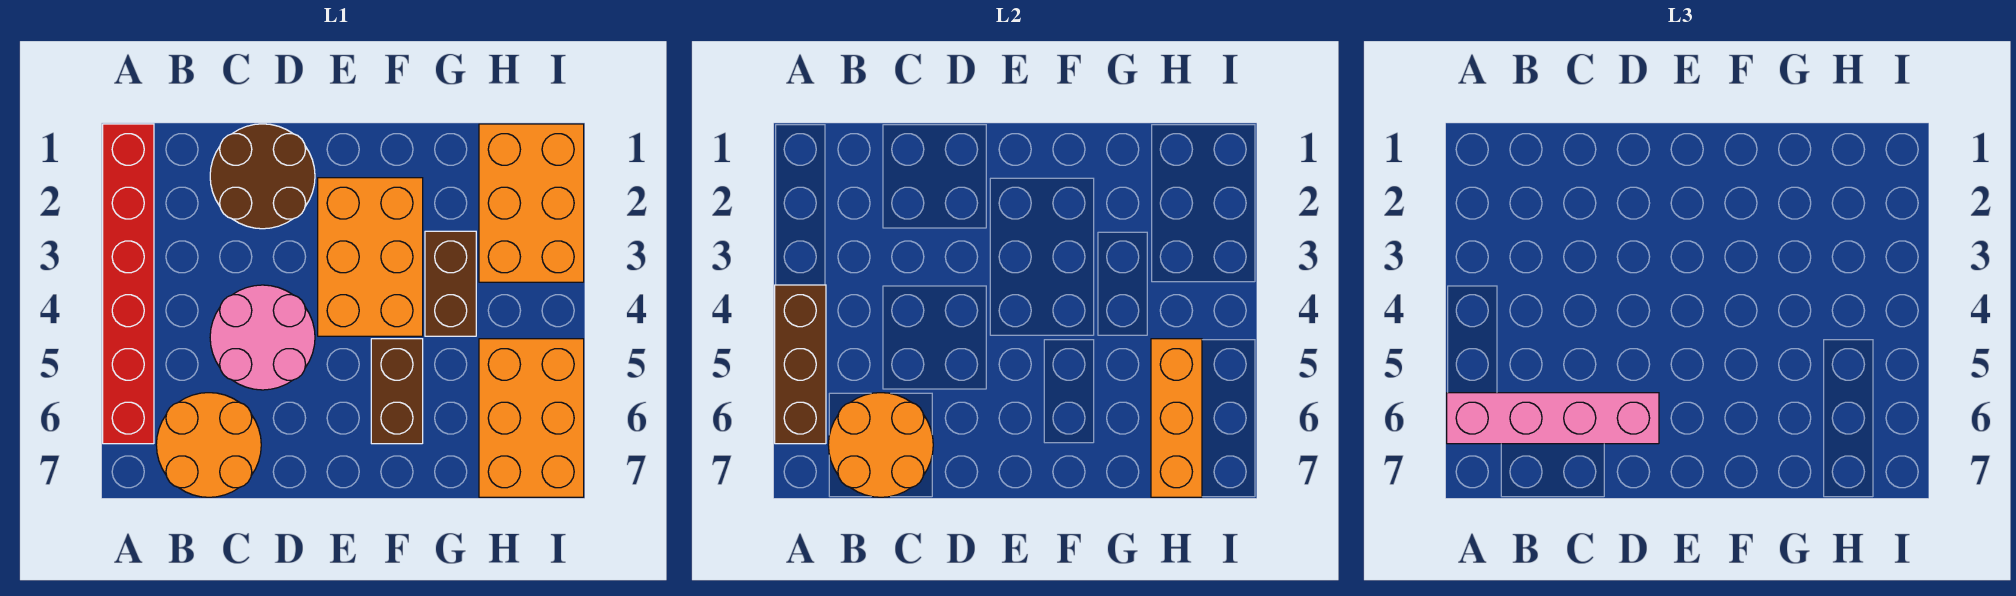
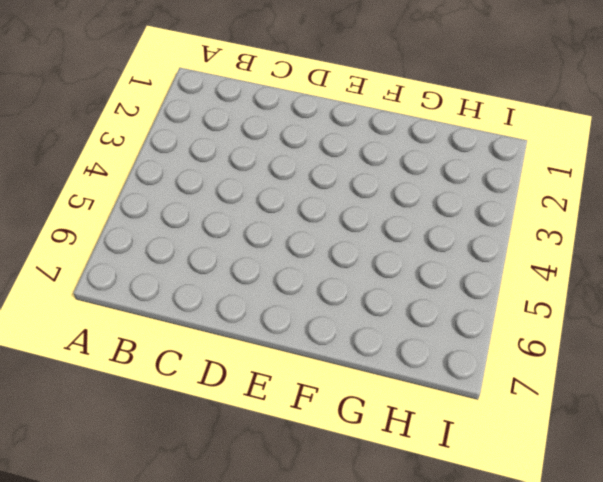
none -> red 1x6 brick [103,124,154,444]
none -> orange 2x2 round brick [156,393,261,497]
none -> brown 2x2 round brick [210,124,315,229]

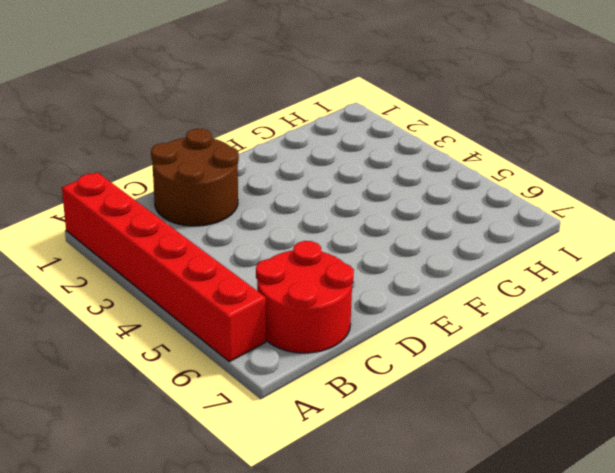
red 2x2 round brick [256,241,354,353] -> orange 2x2 round brick [156,393,261,497]
none -> pink 2x2 round brick [210,285,315,390]
none -> orange 2x3 brick [318,178,423,336]
none -> brown 1x2 brick [371,339,423,444]

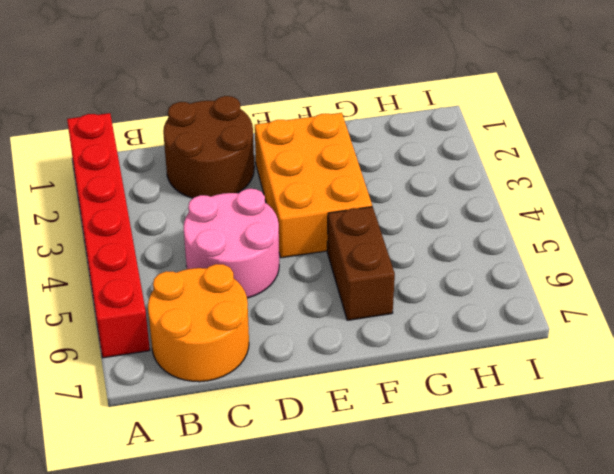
none -> brown 1x2 brick [425,231,476,336]
none -> orange 2x3 brick [479,124,584,282]
none -> orange 2x3 brick [479,339,584,497]

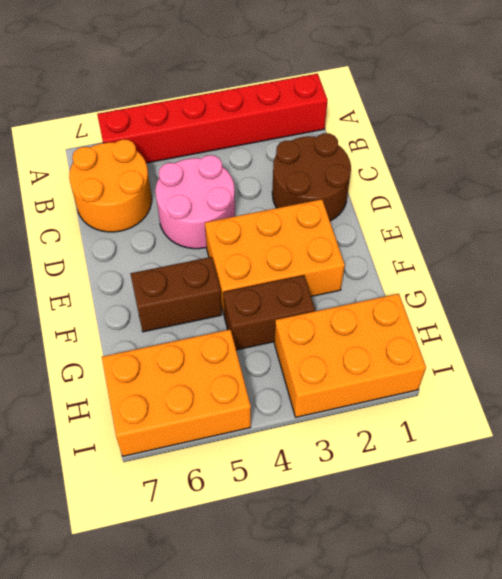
none -> brown 1x3 brick [775,285,826,444]
none -> orange 2x2 round brick [828,393,933,497]
none -> orange 1x3 brick [1151,339,1202,497]

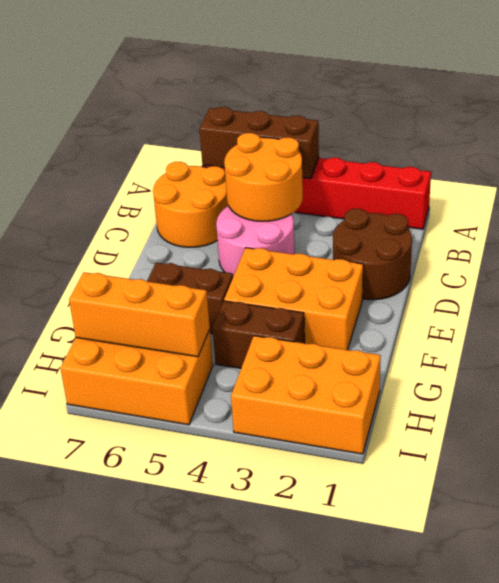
orange 2x2 round brick [224,133,303,221] -> orange 2x2 round brick moved to [828,393,933,497]
none -> pink 1x4 brick [1447,393,1659,444]

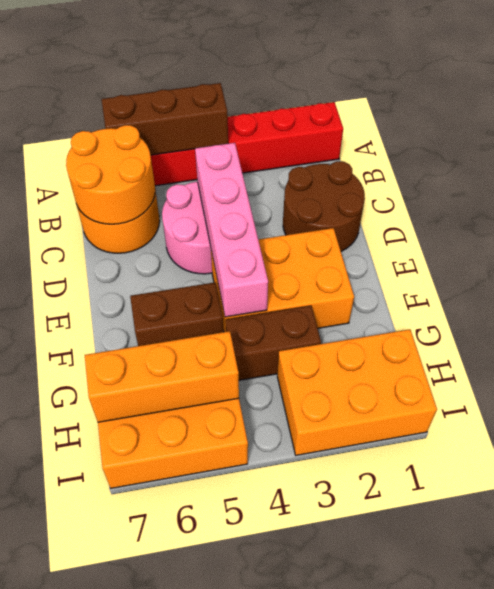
pink 1x4 brick [195,143,268,317] -> pink 1x4 brick moved to [1447,393,1659,444]

